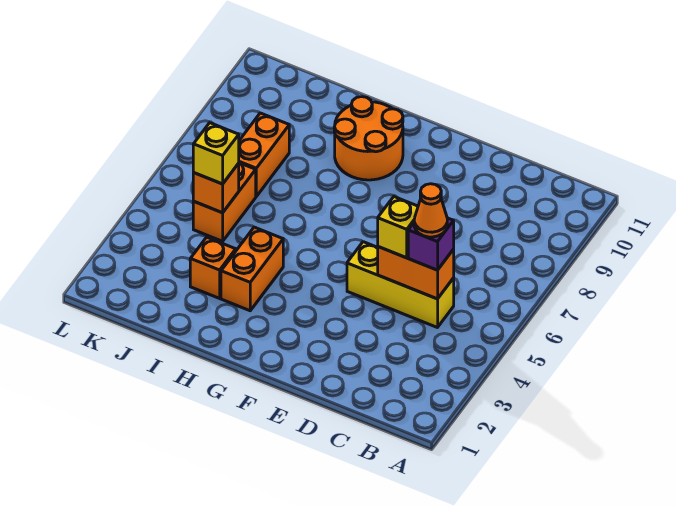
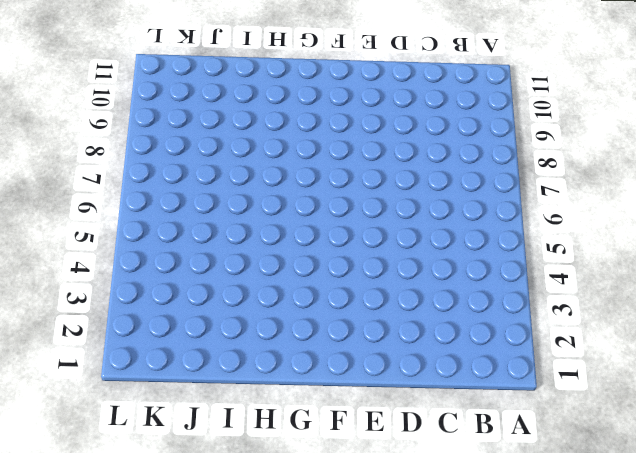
none -> yellow 1x3 brick [347,242,454,328]
none -> orange 2x2 round brick [334,97,403,180]
none -> orange 1x2 brick [221,227,283,311]

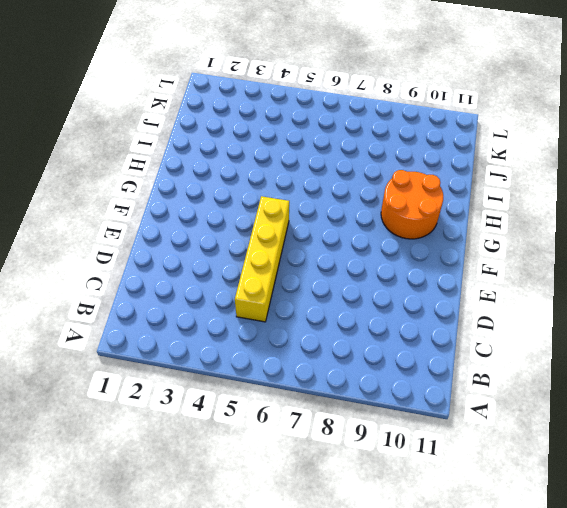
yellow 1x4 brick [235,196,289,322] -> yellow 1x3 brick [347,242,454,328]
none -> orange 1x2 brick [221,227,283,311]
none -> orange 1x1 brick [190,237,236,298]
none -> orange 1x2 brick [193,163,256,241]

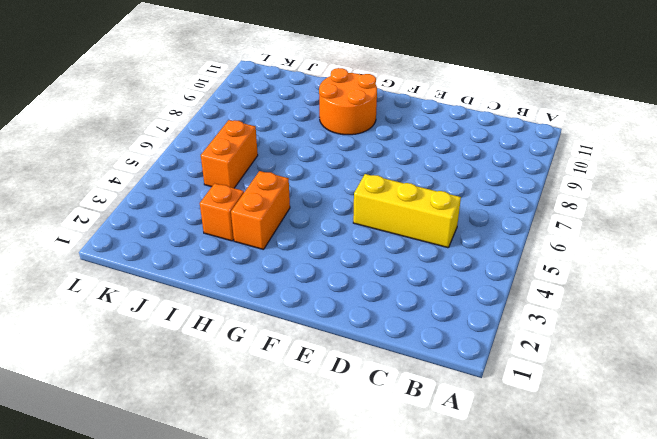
none -> orange 1x2 brick [239,113,289,196]
none -> orange 1x2 brick [378,247,454,299]
none -> orange 1x1 brick [193,163,239,213]

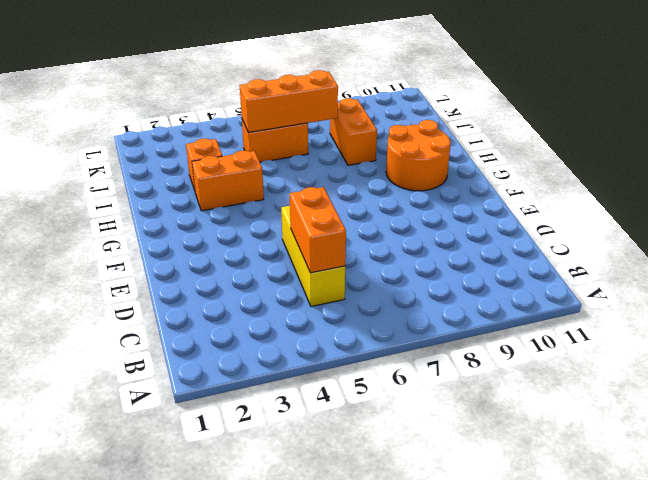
orange 1x2 brick [330,98,377,165] -> orange 1x2 brick turned to [239,113,289,196]
orange 1x3 brick [240,70,338,133] -> orange 1x1 brick [193,163,239,213]
none -> purple 1x1 brick [408,218,454,270]
none -> yellow 1x1 brick [378,197,418,258]
none -> yellow 1x1 brick [193,123,239,184]

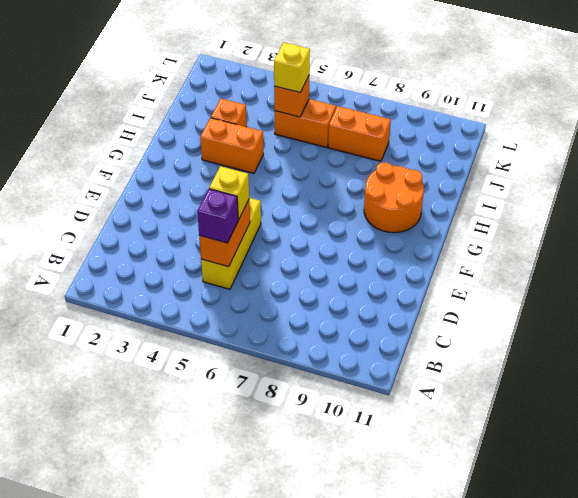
none -> orange 1x1 cone [414,184,447,237]

